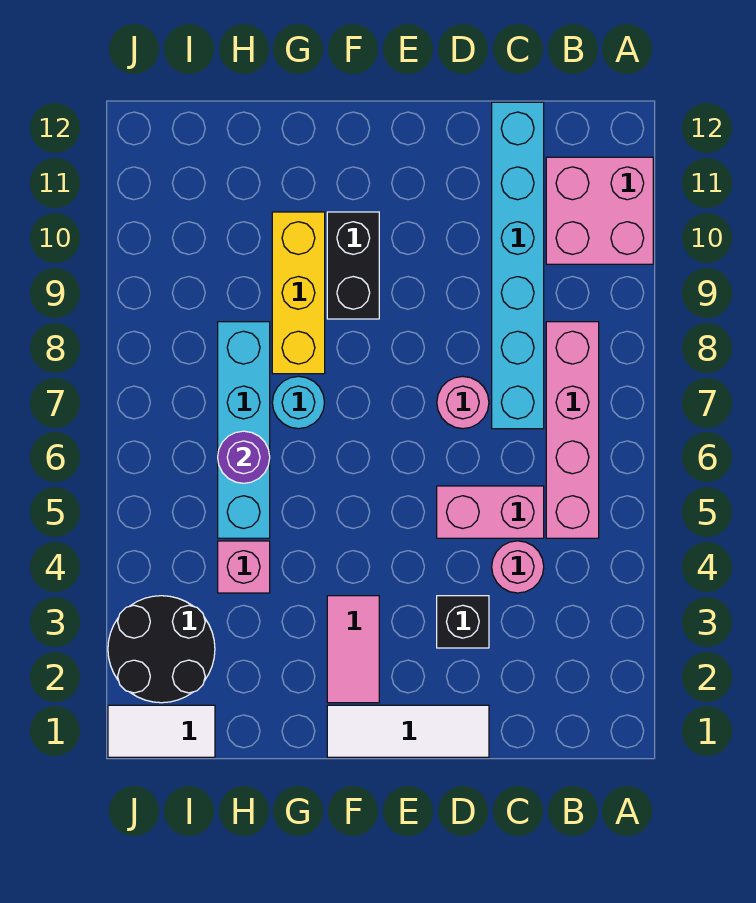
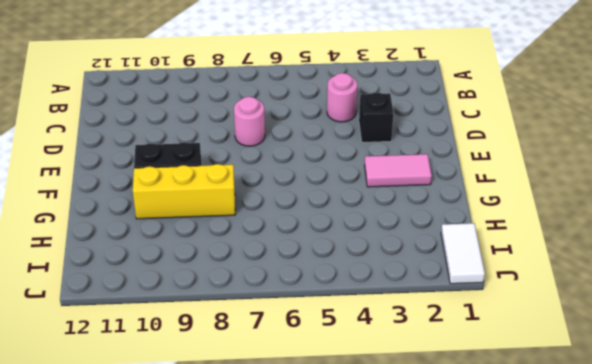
none -> pink 2x2 brick [546,157,653,264]
none -> pink 1x4 brick [546,322,599,538]
none -> pink 1x2 brick [437,486,544,538]

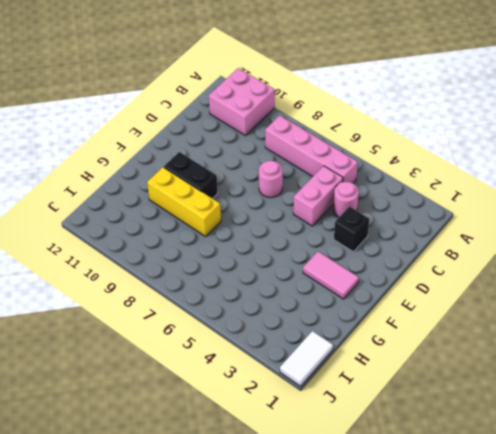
none -> cyan 1x6 brick [492,102,544,429]
none -> white 1x3 tile [327,705,489,757]
none -> cyan 1x1 round brick [272,376,325,429]

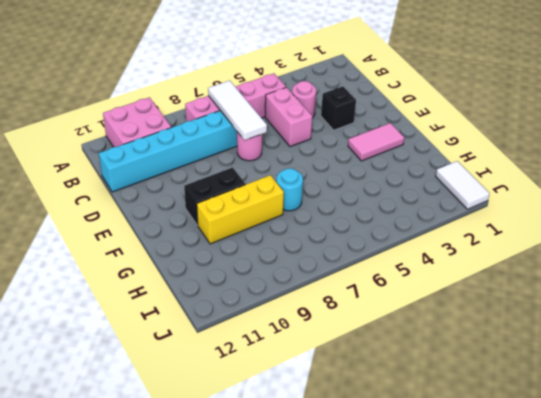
white 1x3 tile [208,81,267,140] -> white 1x3 tile moved to [327,705,489,757]
none -> pink 1x1 brick [218,541,270,593]
none -> cyan 1x4 brick [218,322,270,538]
none -> black 2x2 round brick [108,596,215,703]

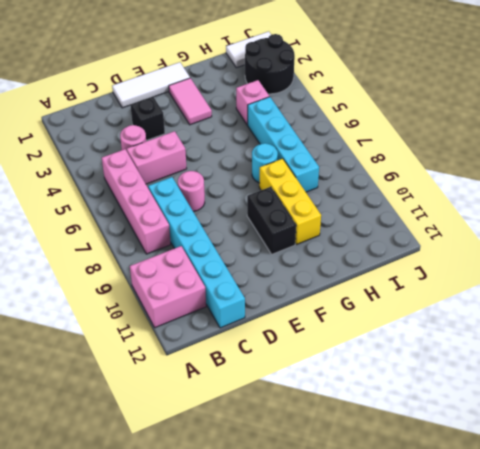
none -> purple 1x1 round brick [218,431,270,483]

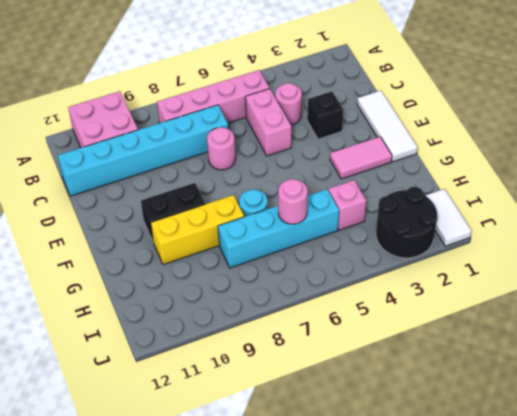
pink 1x1 round brick [278,179,308,224] -> purple 1x1 round brick [218,431,270,483]

